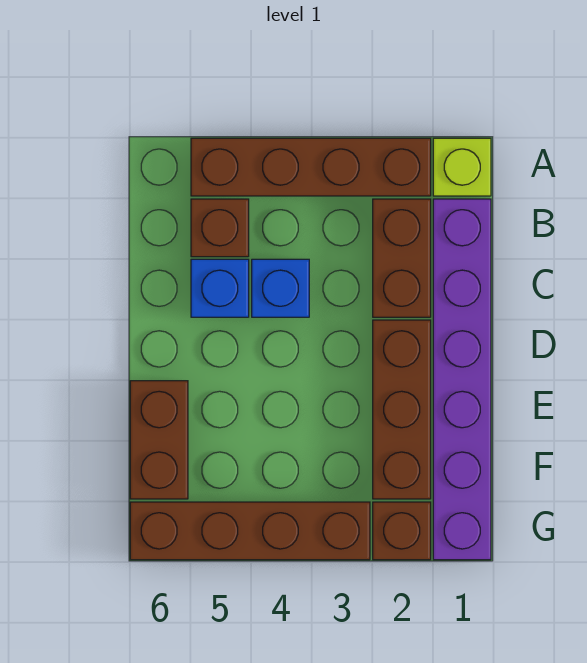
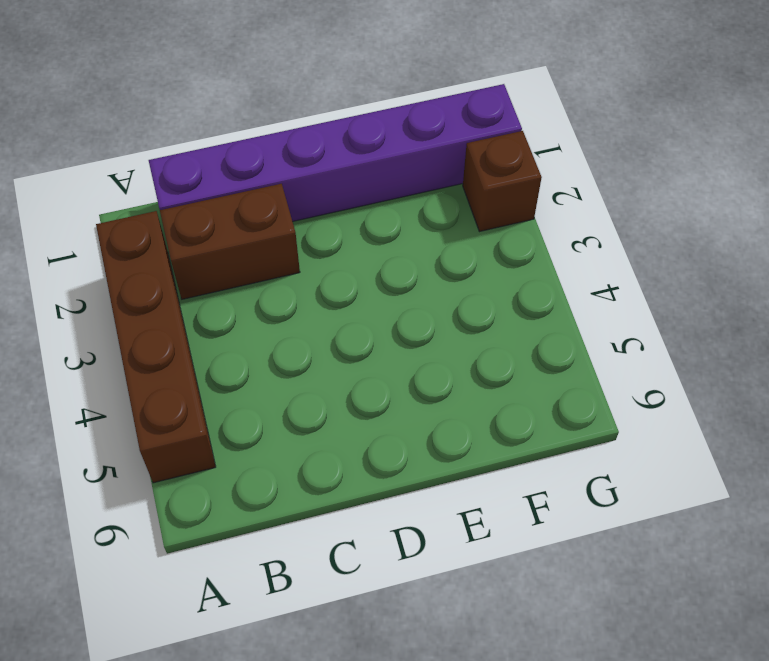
none -> lime 1x1 brick [433,138,491,196]
none -> brown 1x1 brick [191,199,249,257]

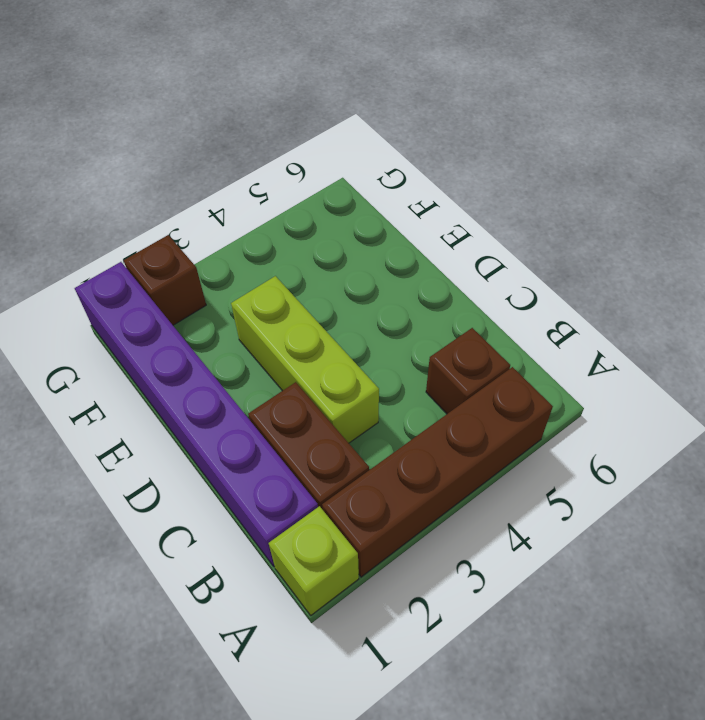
lime 1x3 brick [231,276,379,443] -> none
none -> blue 1x1 brick [252,259,309,317]
none -> blue 1x1 brick [191,259,249,317]

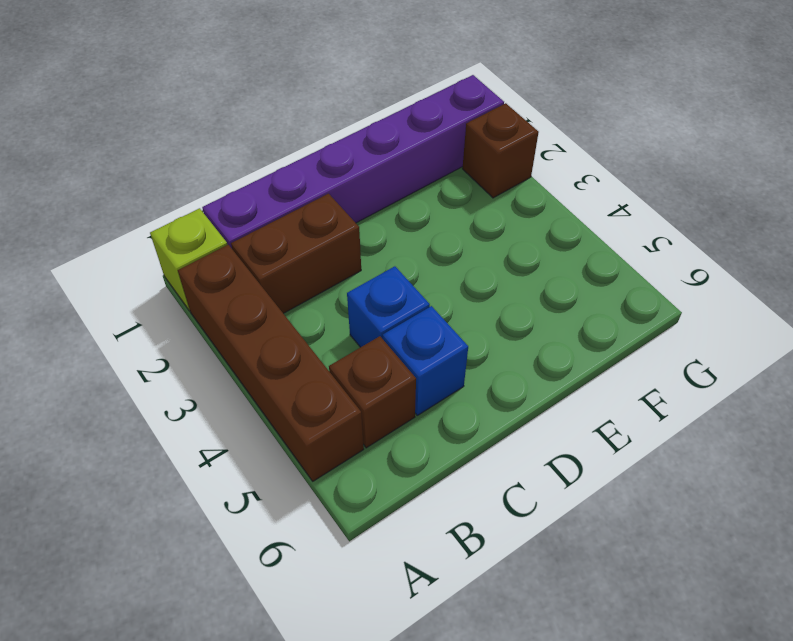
none -> brown 1x3 brick [373,320,431,499]
none -> brown 1x2 brick [130,381,188,499]

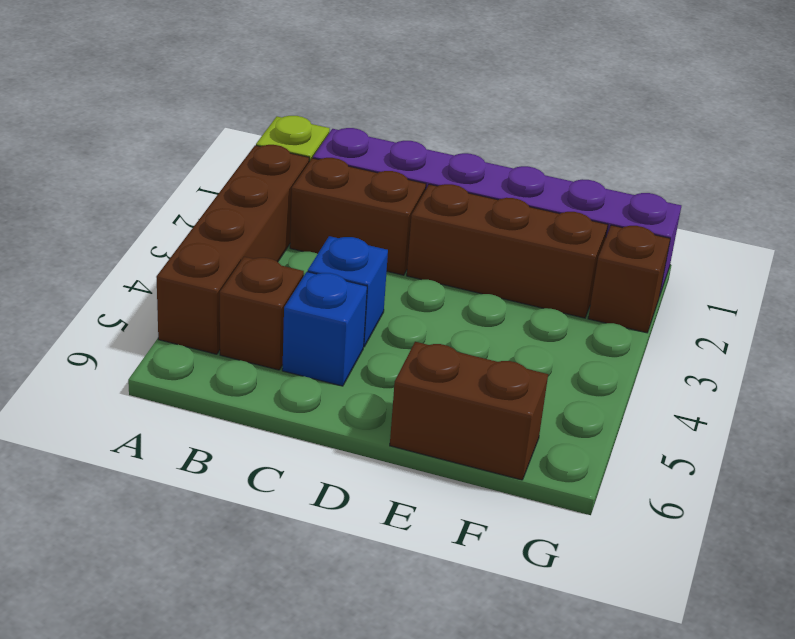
none -> brown 1x4 brick [130,502,370,560]

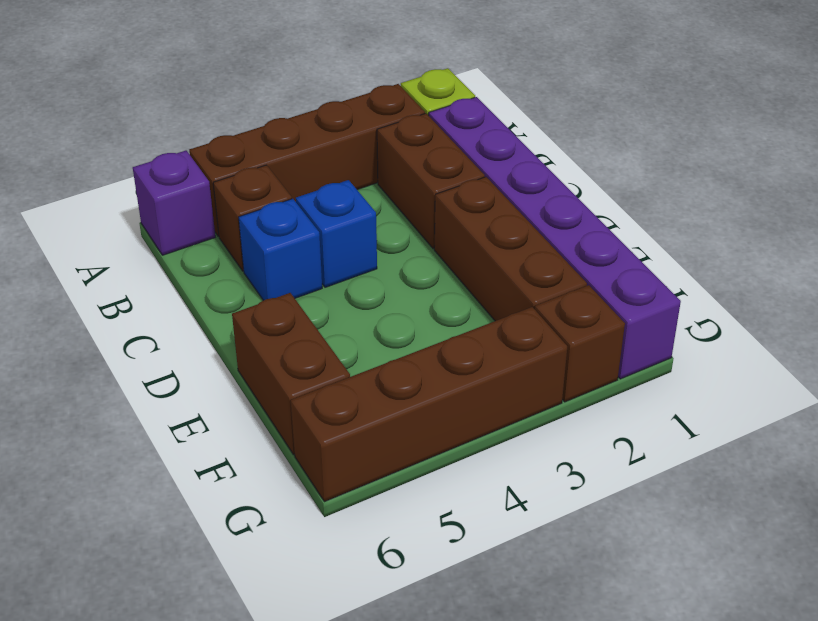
purple 1x1 brick [133,151,215,255] -> none

